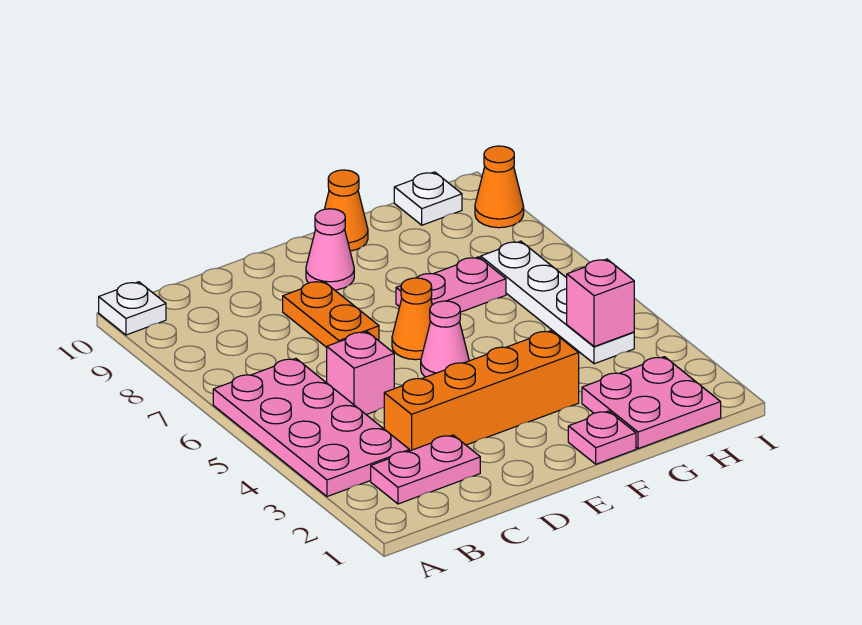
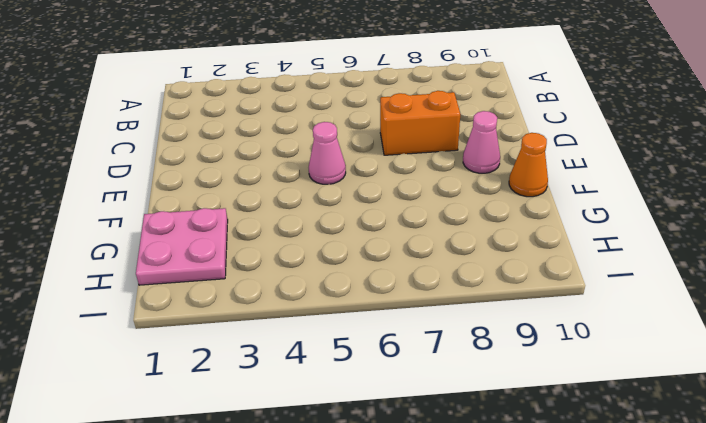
orange 1x2 brick [380,91,460,155] -> orange 1x2 plate [283,281,379,347]
none -> pink 2x4 plate [213,358,409,497]
none -> white 1x1 plate [99,282,166,335]
none -> pink 1x2 plate [371,435,480,504]

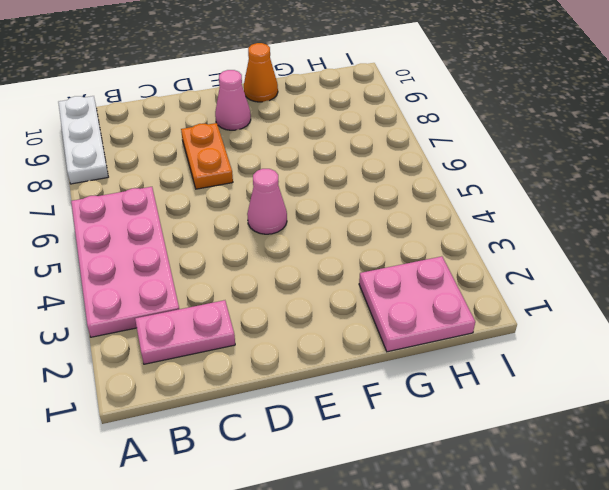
white 1x3 plate [58,96,108,184] -> white 1x1 plate [99,282,166,335]
none -> orange 1x4 brick [384,331,579,451]
none -> pink 1x1 brick [327,332,394,415]
none -> orange 1x1 cone [392,278,432,360]

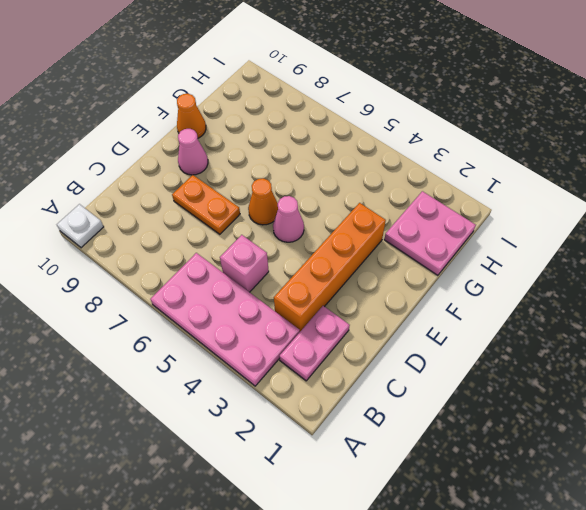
none -> pink 1x1 plate [568,411,636,464]
none -> pink 1x2 plate [396,257,506,312]
none -> white 1x4 plate [481,241,634,364]

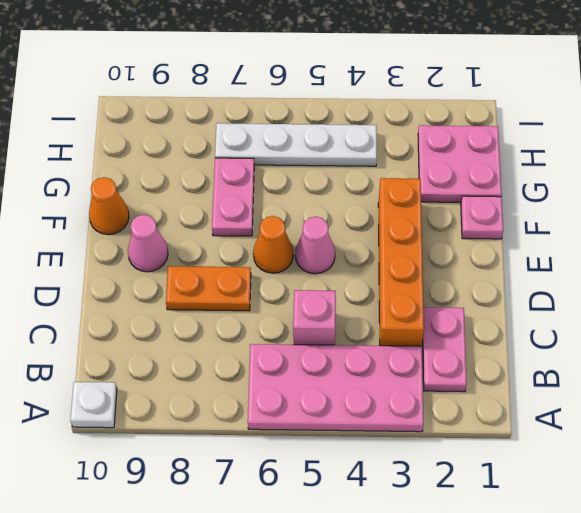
none -> white 1x1 plate [394,172,462,225]
none -> orange 1x1 cone [475,146,524,228]
none -> pink 1x1 brick [567,259,634,347]

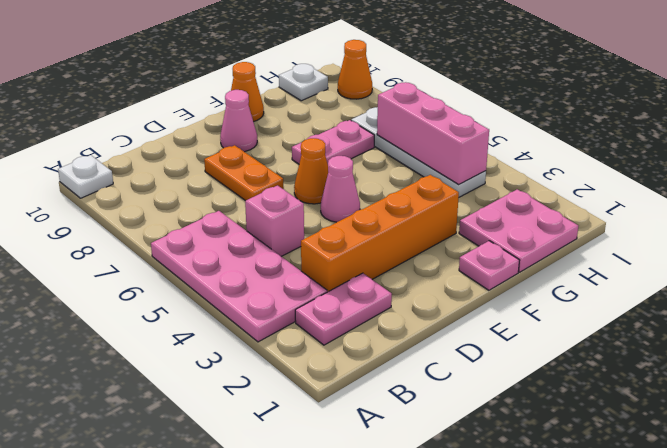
pink 1x3 brick [377,82,489,185] -> pink 1x1 brick [567,259,634,347]

